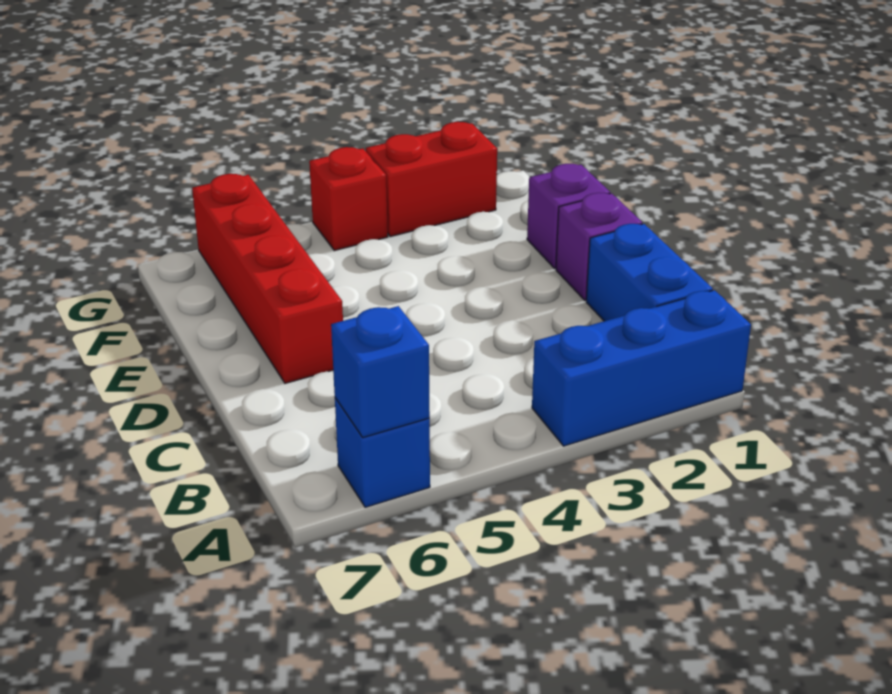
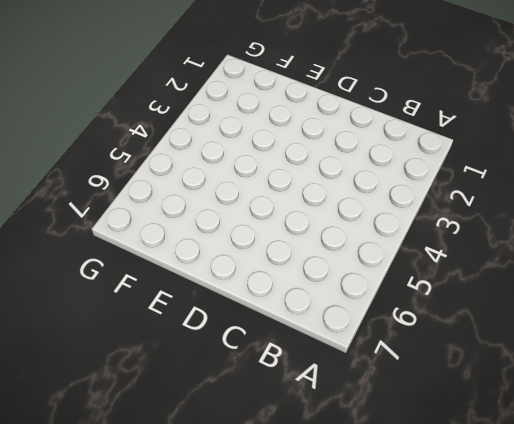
none -> blue 1x3 brick [532,290,751,446]
none -> blue 1x1 brick [335,398,430,507]

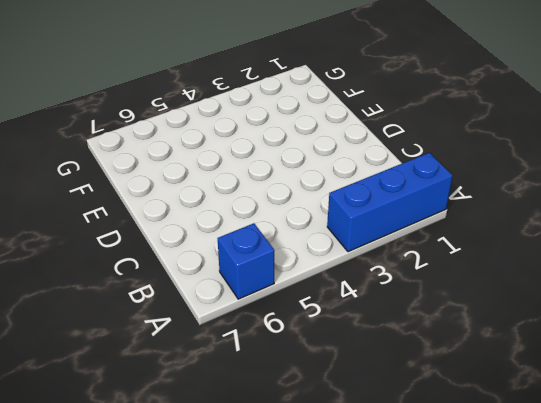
none -> blue 1x2 brick [586,224,713,321]
none -> purple 1x1 brick [556,193,643,300]

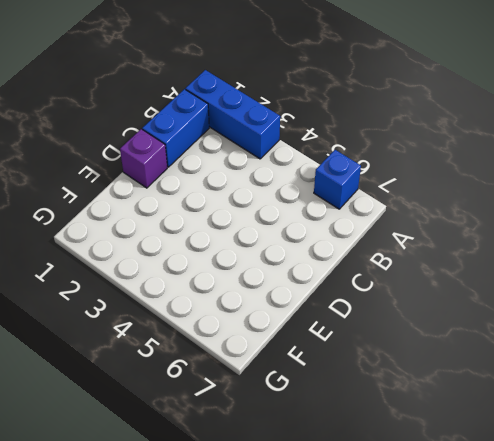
none -> red 1x4 brick [192,174,343,383]
none -> purple 1x1 brick [527,164,610,269]

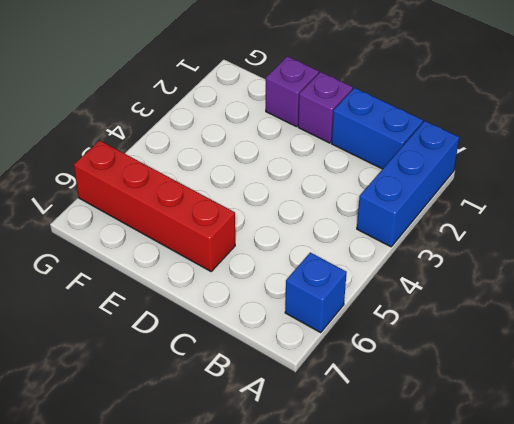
none -> red 1x2 brick [366,122,497,236]
none -> red 1x1 brick [309,147,388,250]

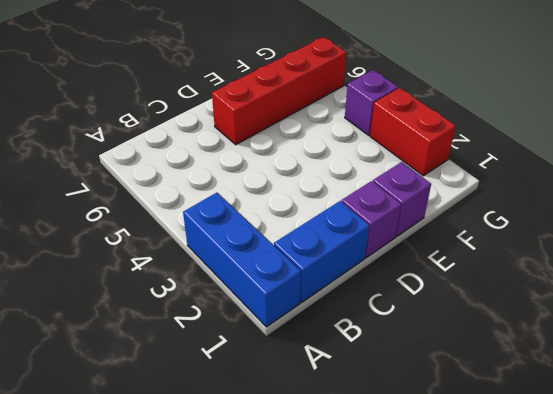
purple 1x1 brick [345,70,398,135] -> red 1x1 brick [309,147,388,250]
none -> blue 1x1 brick [335,398,430,507]
none -> blue 1x1 brick [331,306,430,437]

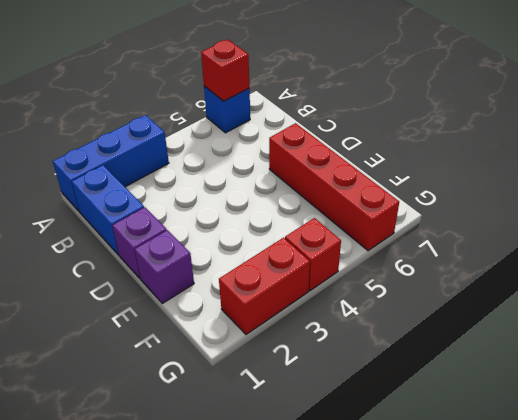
red 1x1 brick [201,39,249,101] -> blue 1x1 brick [331,306,430,437]

